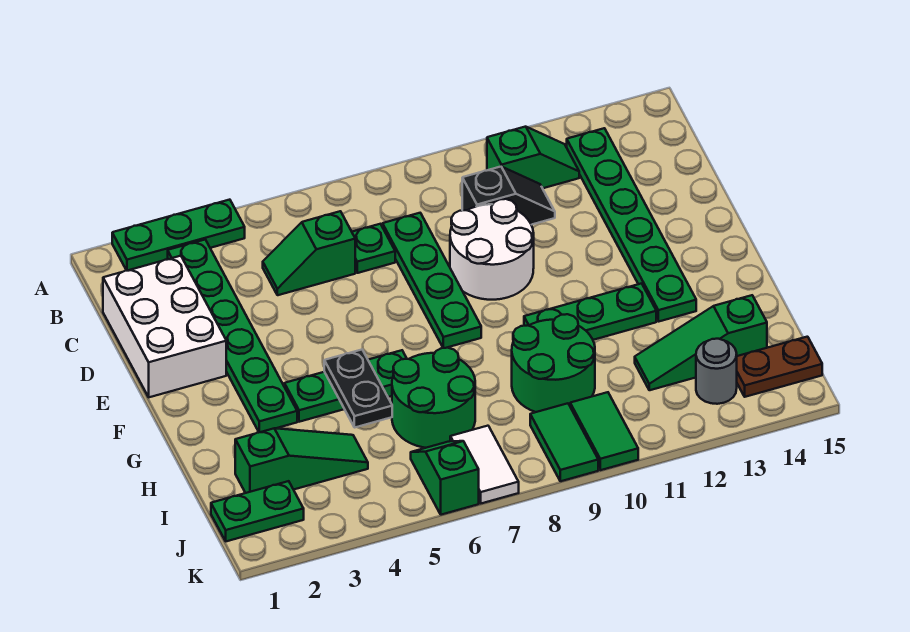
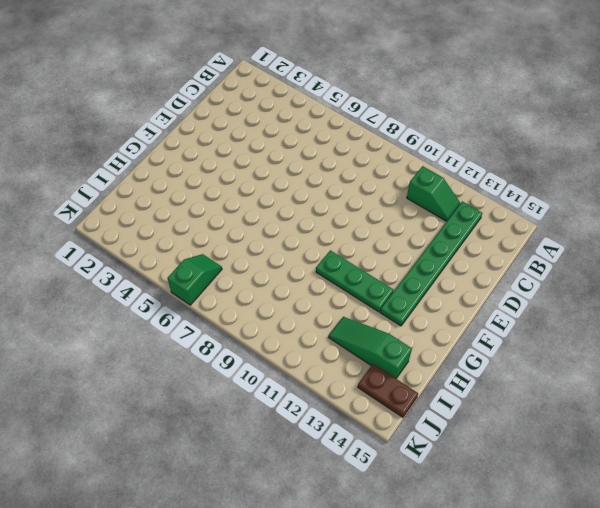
none -> green 1x3 plate [112,200,245,271]
none -> green 1x6 plate [168,240,297,432]
none -> white 2x3 brick [103,256,226,397]

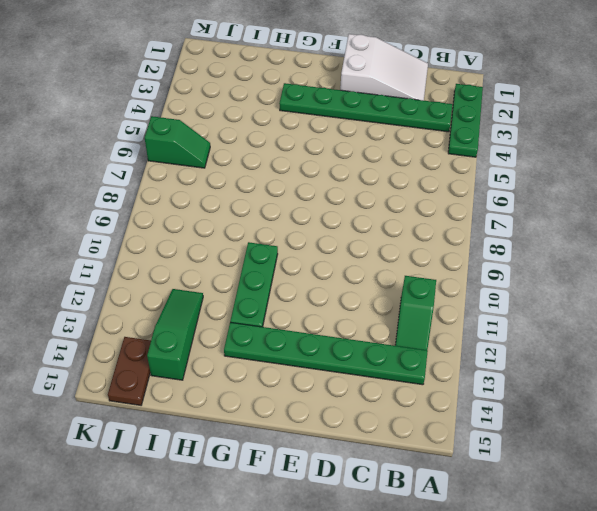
white 2x3 slope [340,34,428,100] -> white 2x3 brick [103,256,226,397]
none -> green 1x2 slope [263,211,355,295]
none -> green 1x1 plate [352,224,395,273]
none -> green 1x4 plate [383,213,481,348]

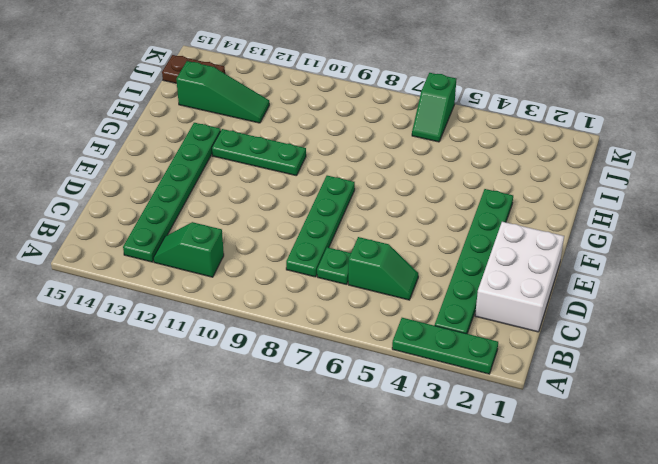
none -> black 1x2 slope [462,166,555,225]
none -> white 2x2 round brick [450,199,534,300]
none -> green 1x3 plate [284,350,407,422]

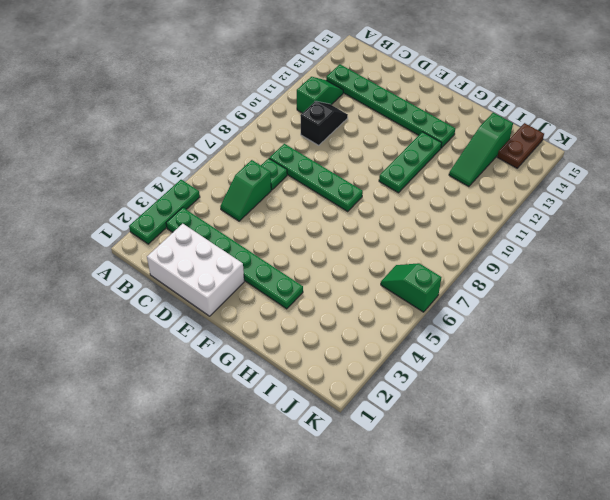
none -> white 2x2 round brick [450,199,534,300]
none -> green 1x3 plate [284,350,407,422]
none -> green 2x2 round brick [392,348,475,448]

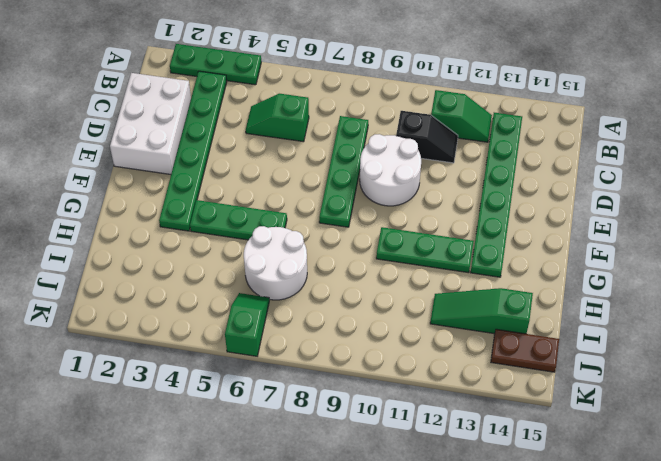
white 2x2 round brick [244,226,307,300] -> green 2x2 round brick [392,348,475,448]
none -> green 1x1 plate [352,224,395,273]
none -> green 2x2 round brick [512,314,595,412]
none -> green 1x3 slope [235,428,368,493]

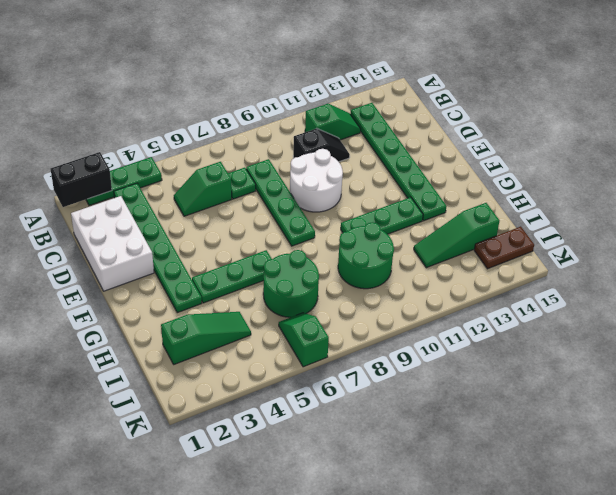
black 1x2 brick [51,152,112,207] -> none
none -> green 1x2 plate [211,481,304,541]
none -> white 1x2 tile [450,426,519,503]
none -> green 1x2 tile [530,403,598,481]

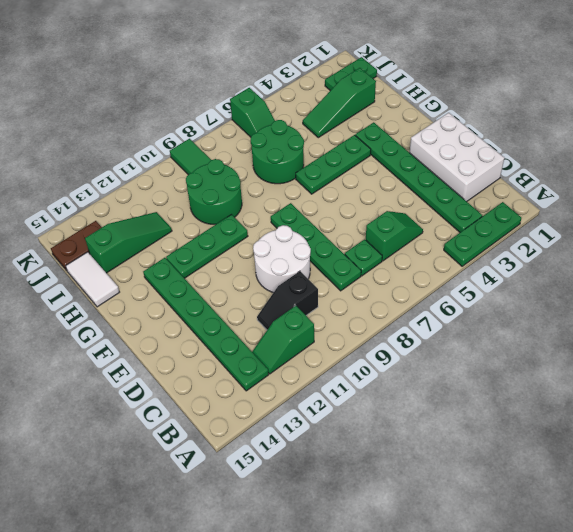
white 1x2 tile [66,252,119,307] -> white 1x2 tile moved to [450,426,519,503]
none -> green 1x2 tile [570,392,638,470]
none -> grey 1x1 round brick [696,339,737,404]
none -> black 1x2 plate [324,350,392,428]

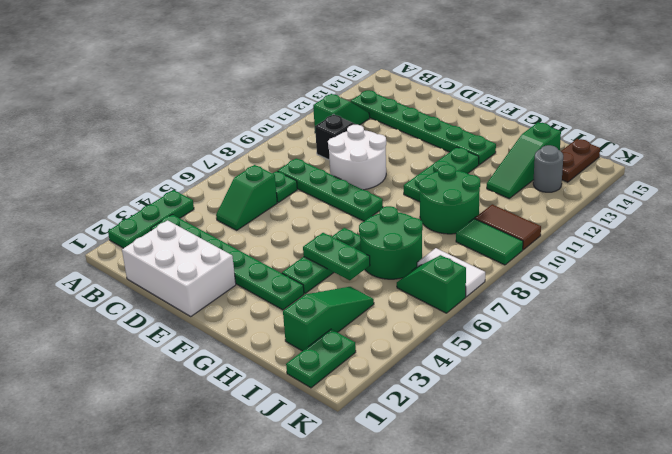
green 1x2 plate [303,233,370,280] -> black 1x2 plate [324,350,392,428]
brown 1x2 tile [475,204,541,250] -> green 1x2 tile [570,392,638,470]

